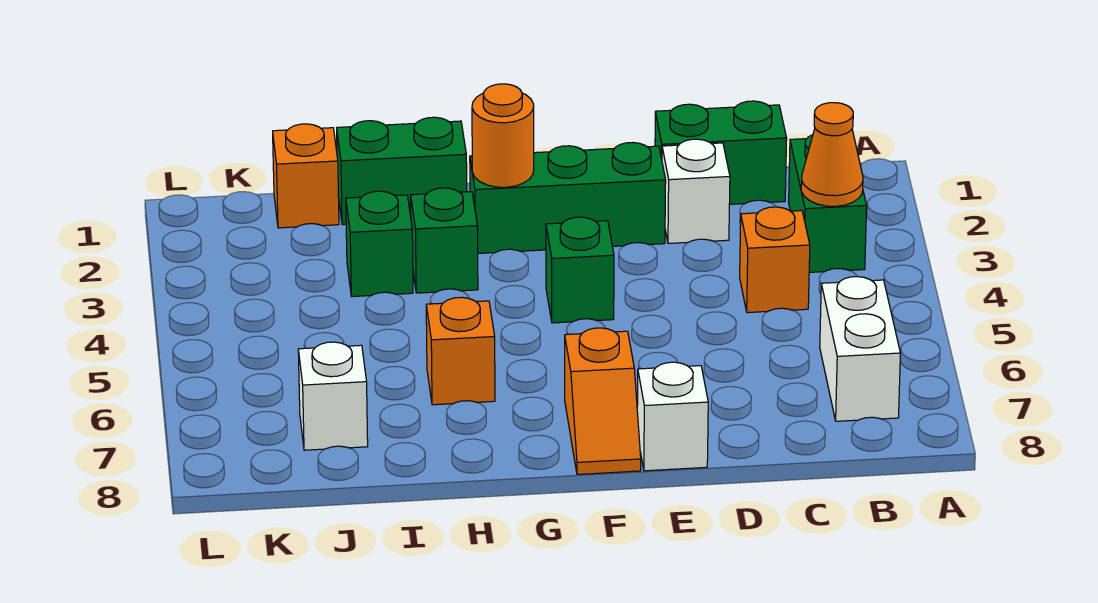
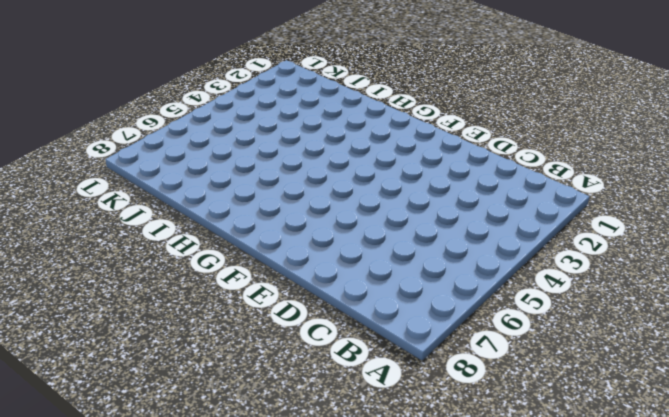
none -> green 1x2 brick [789,135,867,272]
none -> white 1x2 brick [820,277,900,421]
none -> green 1x2 brick [655,101,787,204]

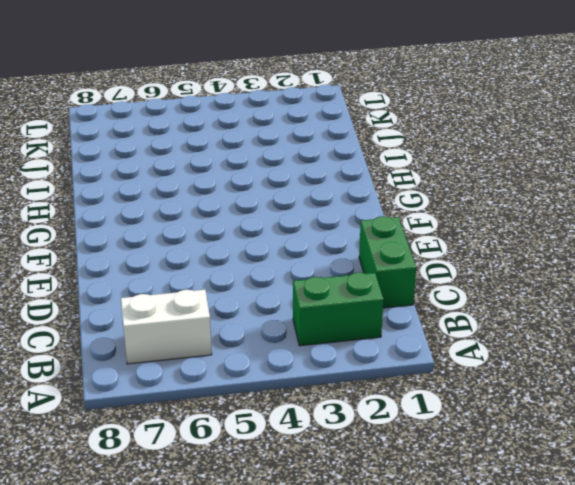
none -> orange 1x1 brick [740,207,810,313]
none -> white 1x1 brick [662,139,730,243]
none -> green 1x3 brick [470,143,666,253]

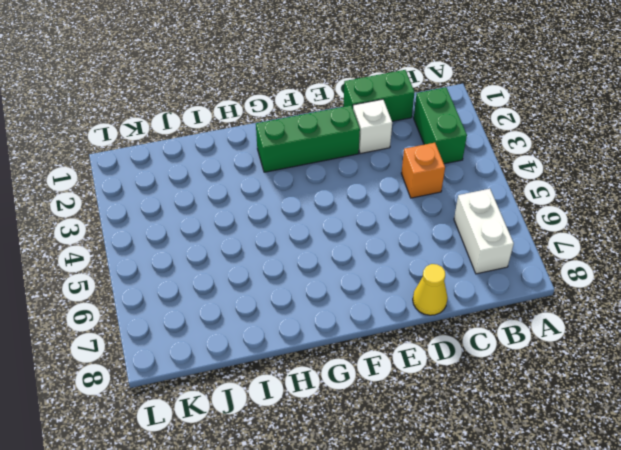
yellow 1x1 cone [413,264,448,315] -> none
none -> white 1x1 brick [637,362,708,471]
none -> green 1x1 brick [546,217,614,323]
none -> orange 1x2 slope [565,328,641,474]

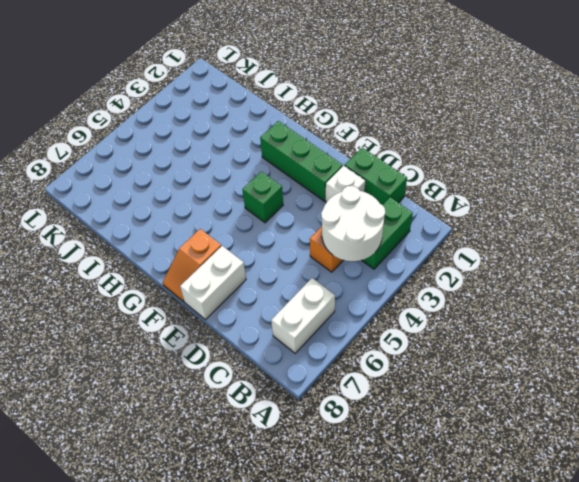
white 2x2 round brick [321,186,385,261] -> orange 1x1 cone [801,103,863,206]
white 1x2 brick [180,246,246,319] -> white 1x1 brick [637,362,708,471]
none -> green 1x2 brick [337,117,467,225]
none -> green 1x1 brick [411,188,478,293]
none -> orange 1x1 brick [426,297,495,405]

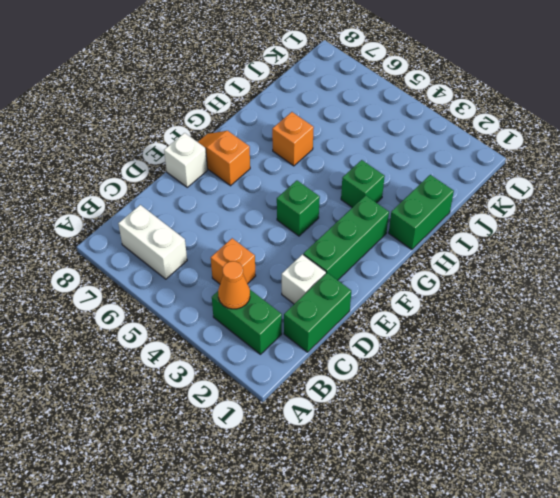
none -> green 1x1 brick [346,191,413,297]
none -> orange 1x1 brick [273,124,339,228]
none -> white 1x1 brick [298,342,368,450]

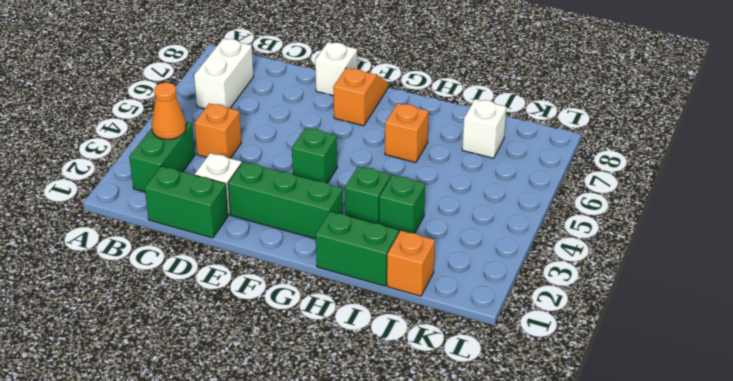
none -> orange 1x1 round brick [472,84,534,187]

